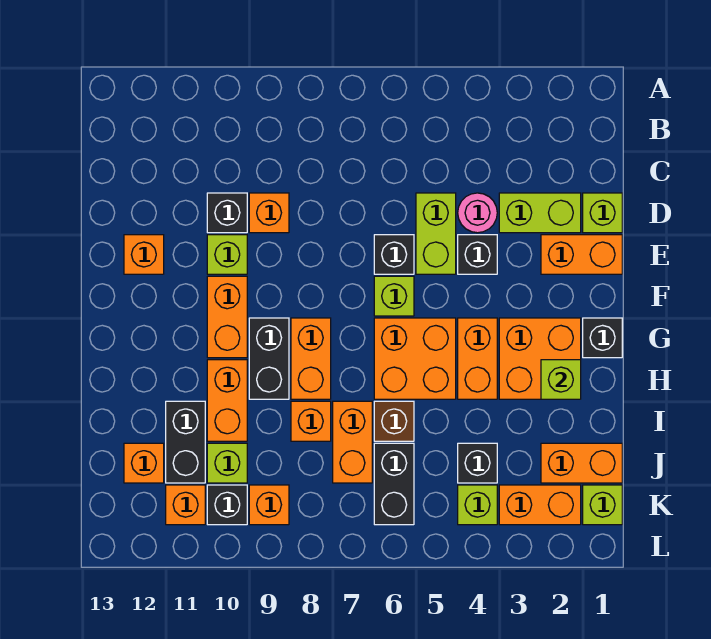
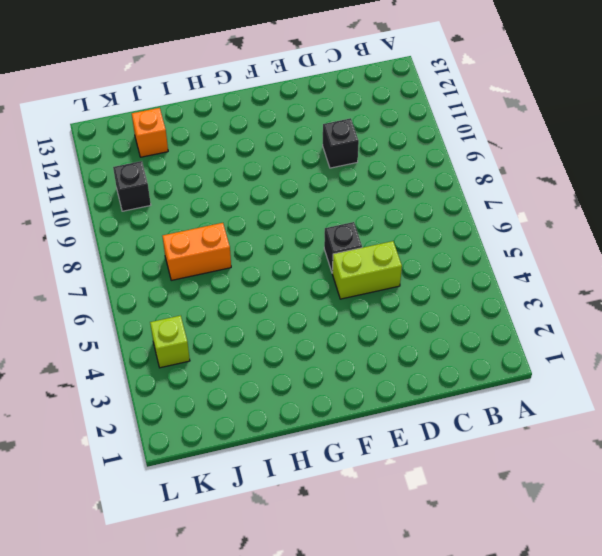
none -> lime 1x1 brick [583,193,622,233]
none -> lime 1x2 brick [499,193,581,233]
none -> pink 1x1 round brick [458,193,497,233]
none -> orange 1x1 brick [249,193,289,233]

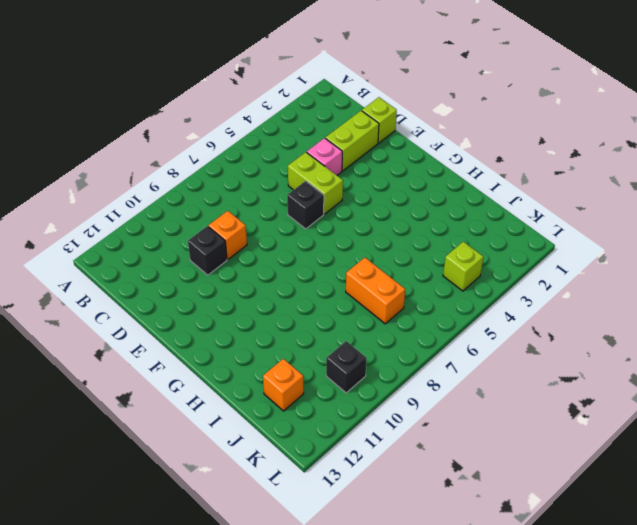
pink 1x1 brick [307,138,342,175] -> pink 1x1 round brick [458,193,497,233]
none -> orange 1x2 brick [541,235,622,274]
none -> black 1x1 brick [458,235,497,274]
none -> lime 1x1 brick [207,235,247,274]
none -> orange 1x1 brick [124,235,164,274]

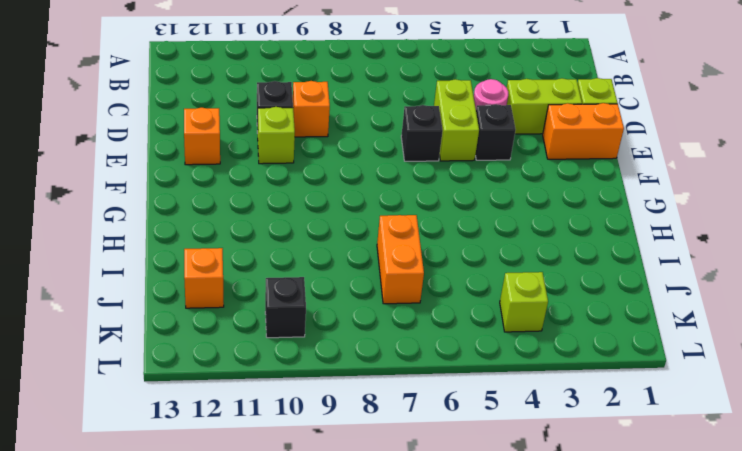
none -> lime 1x1 brick [374,276,414,316]
none -> orange 1x2 brick [207,276,247,358]
none -> black 1x1 brick [583,318,622,358]
none -> orange 2x2 brick [499,318,581,399]

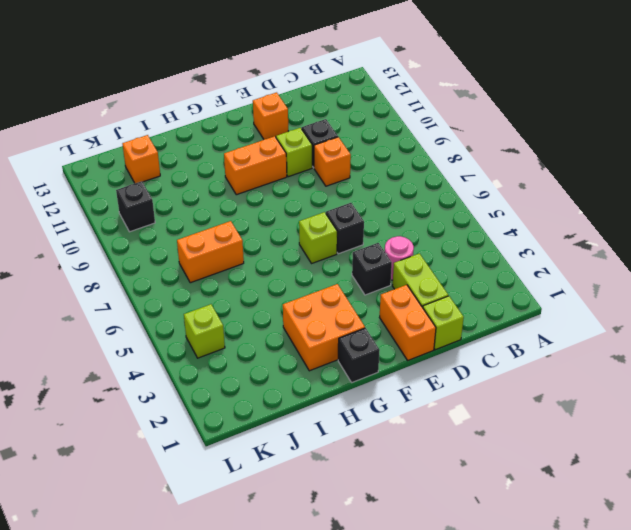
none -> lime 1x2 brick [416,193,456,274]
none -> orange 1x2 brick [458,318,497,399]
none -> orange 2x2 brick [374,318,456,399]
none -> orange 1x2 brick [291,318,331,399]

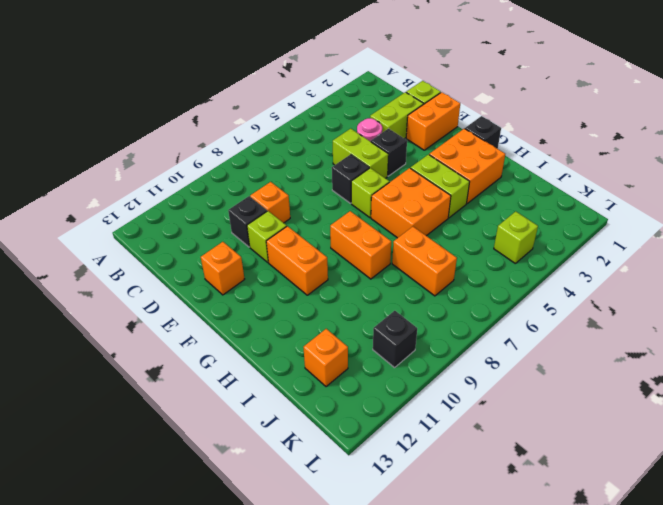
lime 1x2 brick [411,155,470,218] -> orange 1x2 brick [458,318,497,399]
none -> black 1x2 brick [249,318,289,399]
none -> orange 1x2 brick [207,360,247,441]
none -> brown 1x1 brick [374,401,414,441]
none -> orange 1x1 brick [291,401,331,441]

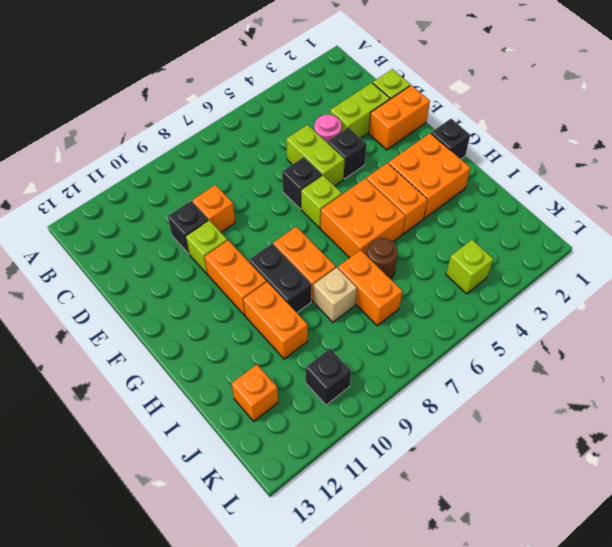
brown 1x1 round brick [367,238,398,279] -> brown 1x1 brick [374,401,414,441]
tan 1x1 brick [313,268,357,322] -> orange 1x1 brick [291,401,331,441]
none -> orange 1x1 brick [124,235,164,274]
none -> black 1x2 brick [166,401,205,483]
none -> orange 1x2 brick [541,443,622,483]
none -> black 1x1 brick [458,443,497,483]

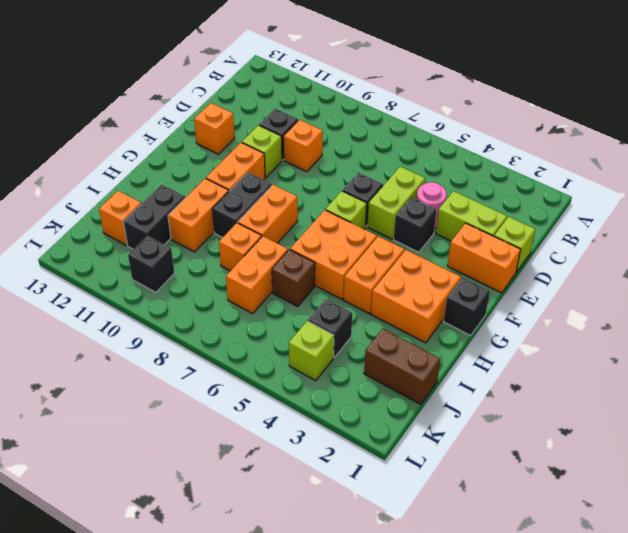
brown 1x2 brick [364,329,440,404] -> orange 1x2 brick [541,443,622,483]
none -> black 1x2 brick [374,443,414,525]
none -> lime 1x1 brick [207,443,247,483]
none -> lime 1x1 brick [583,485,622,525]
none -> orange 1x2 brick [499,485,581,525]

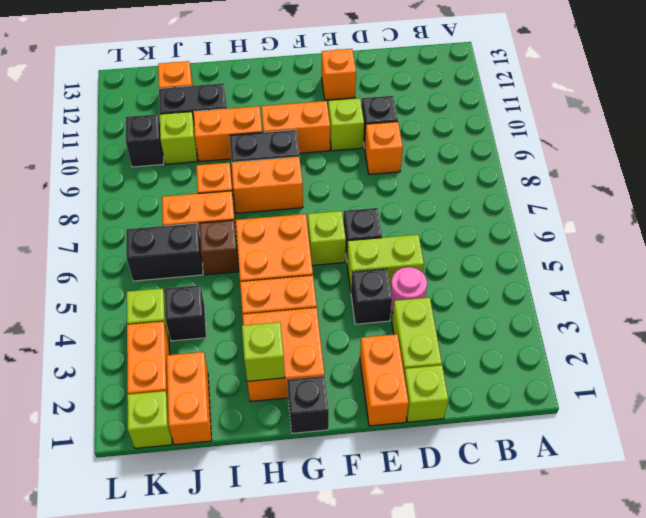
none -> orange 1x1 brick [249,485,289,525]
none -> orange 1x1 brick [166,485,205,525]

